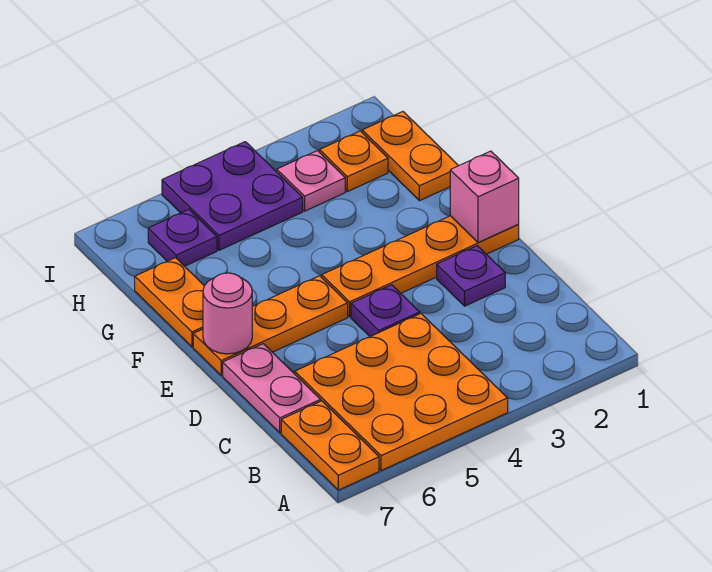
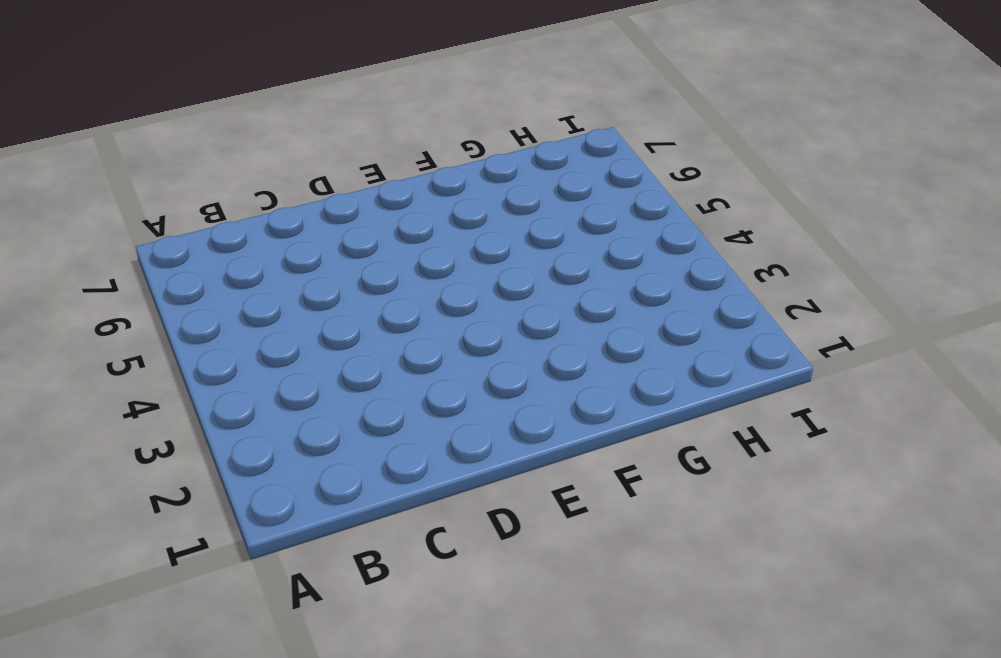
none -> orange 3x3 plate [295,314,508,471]
none -> orange 1x2 plate [281,401,379,490]
none -> pink 1x2 plate [223,344,321,433]

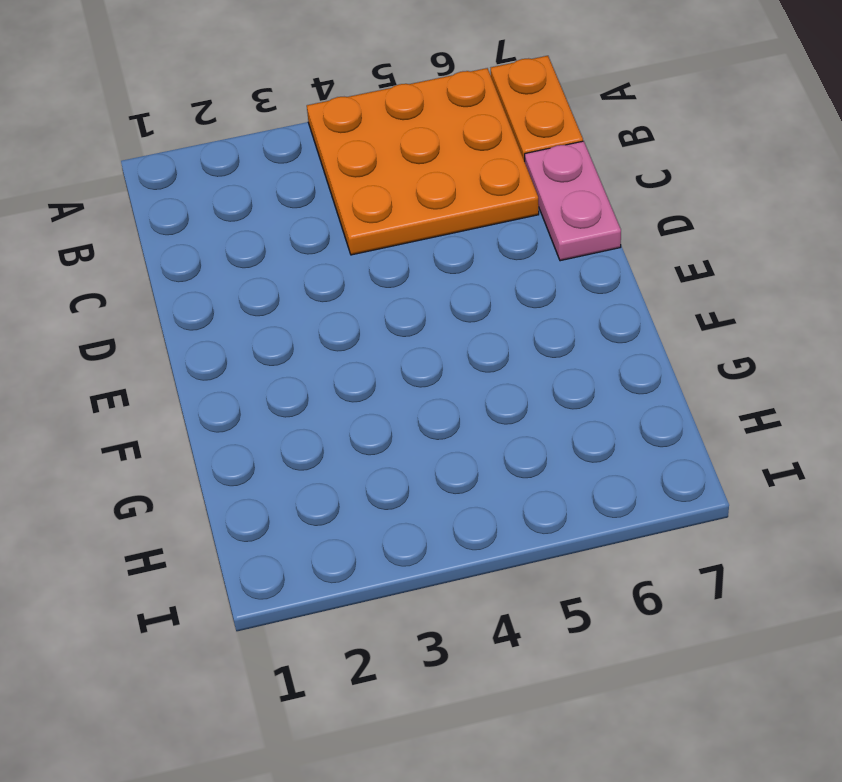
none -> purple 1x1 plate [437,246,505,306]
none -> purple 1x1 plate [351,285,420,337]
none -> orange 1x4 plate [322,216,519,317]

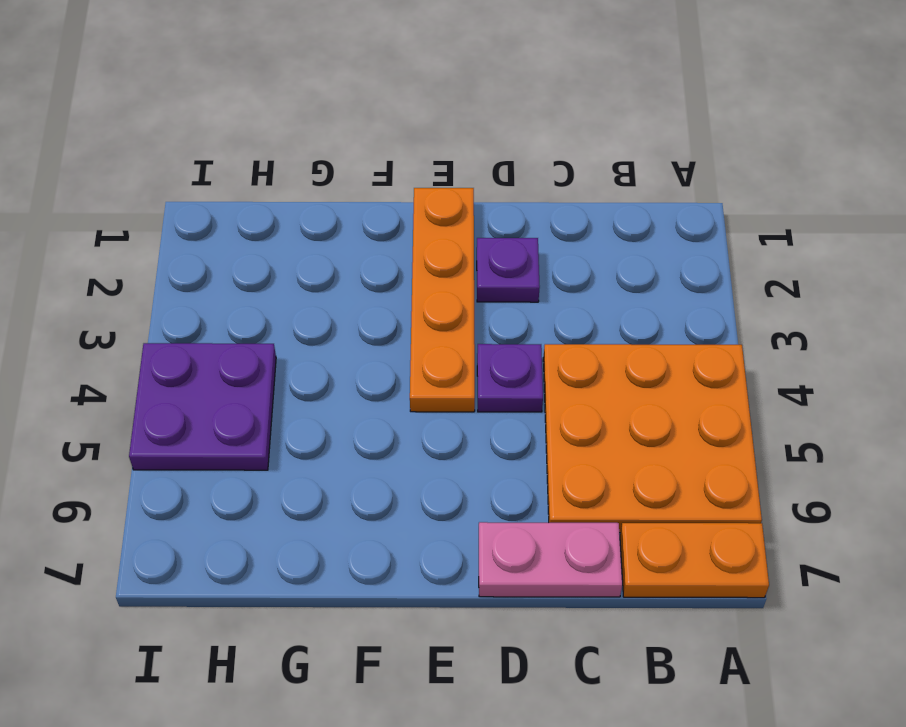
none -> orange 1x3 plate [193,276,348,375]
none -> orange 1x2 plate [135,258,204,347]
none -> orange 1x2 plate [362,112,458,201]

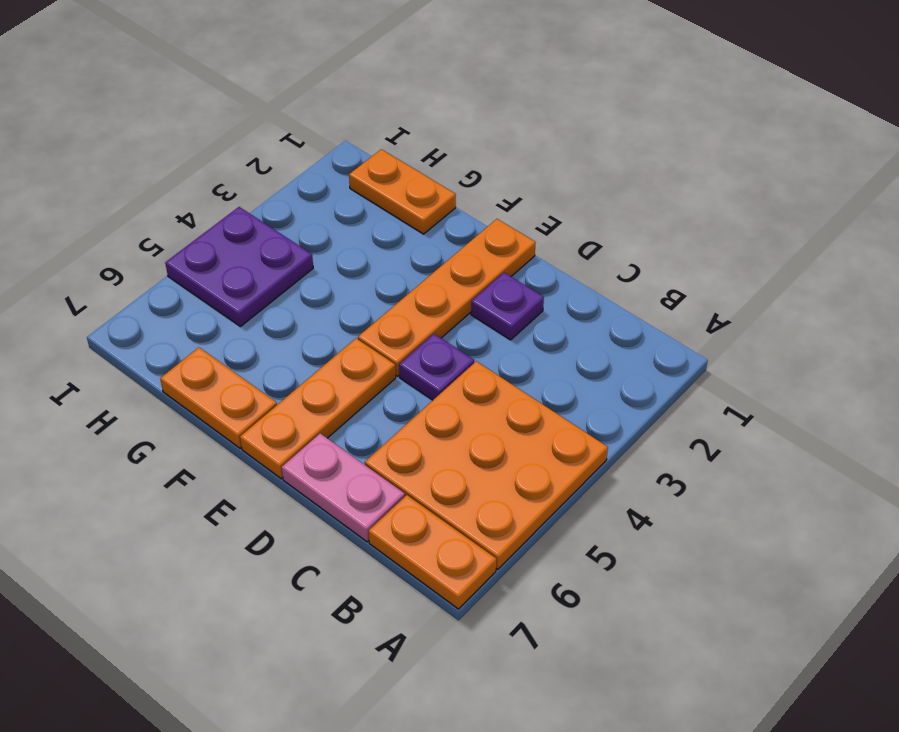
none -> orange 1x1 plate [320,131,388,192]
none -> pink 1x1 plate [277,151,345,211]
none -> purple 1x1 plate [148,210,217,266]

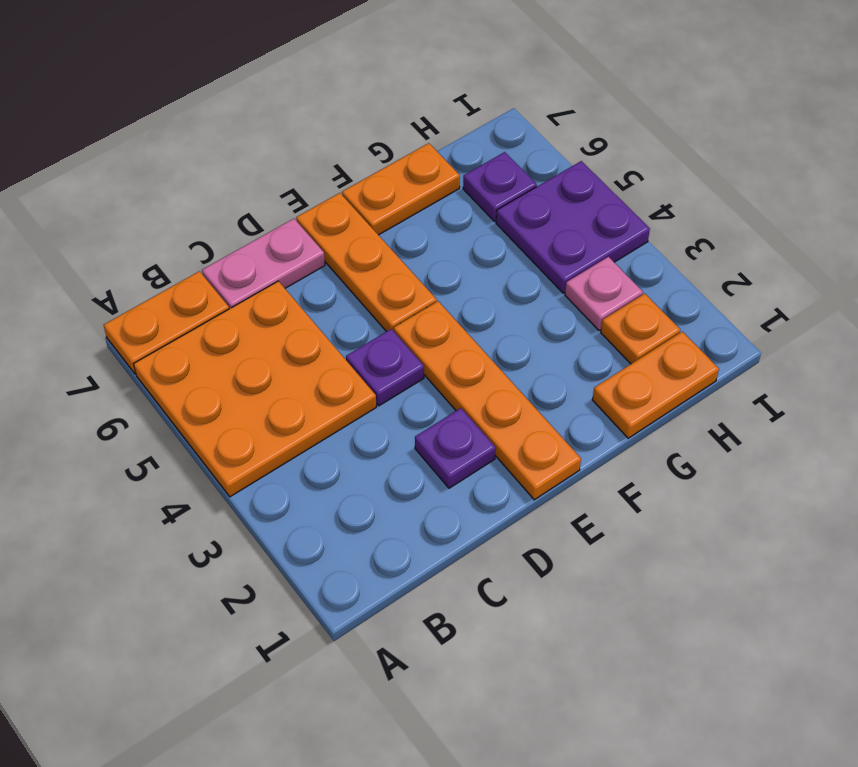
none -> pink 1x1 brick [450,151,519,243]
none -> pink 1x1 round brick [203,273,252,354]

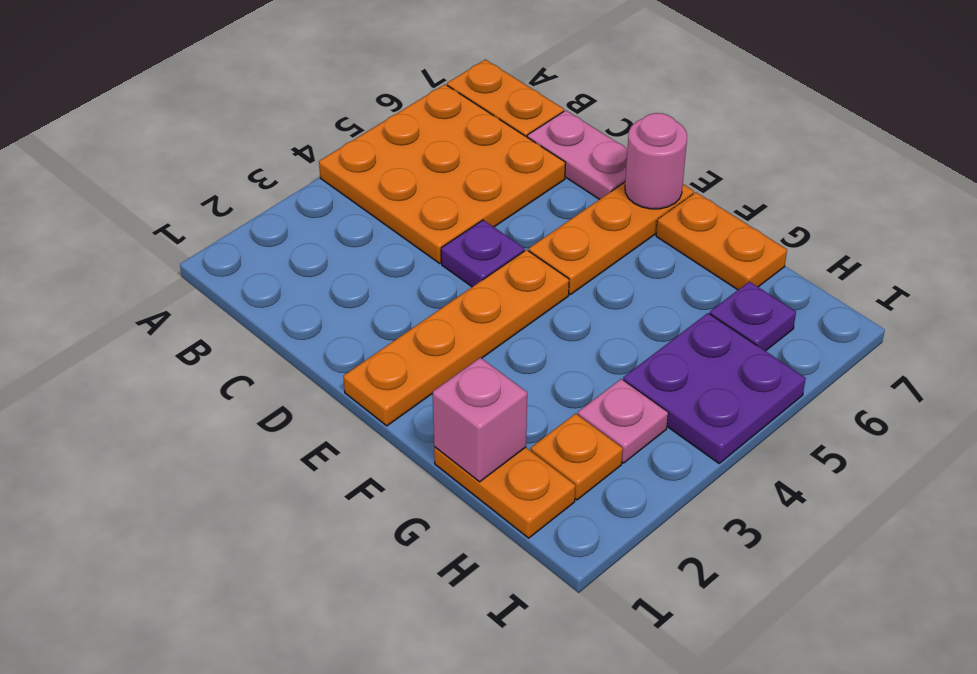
pink 1x1 brick [433,358,527,482] -> pink 1x1 brick moved to [450,151,519,243]
none -> purple 1x1 plate [437,246,505,306]

